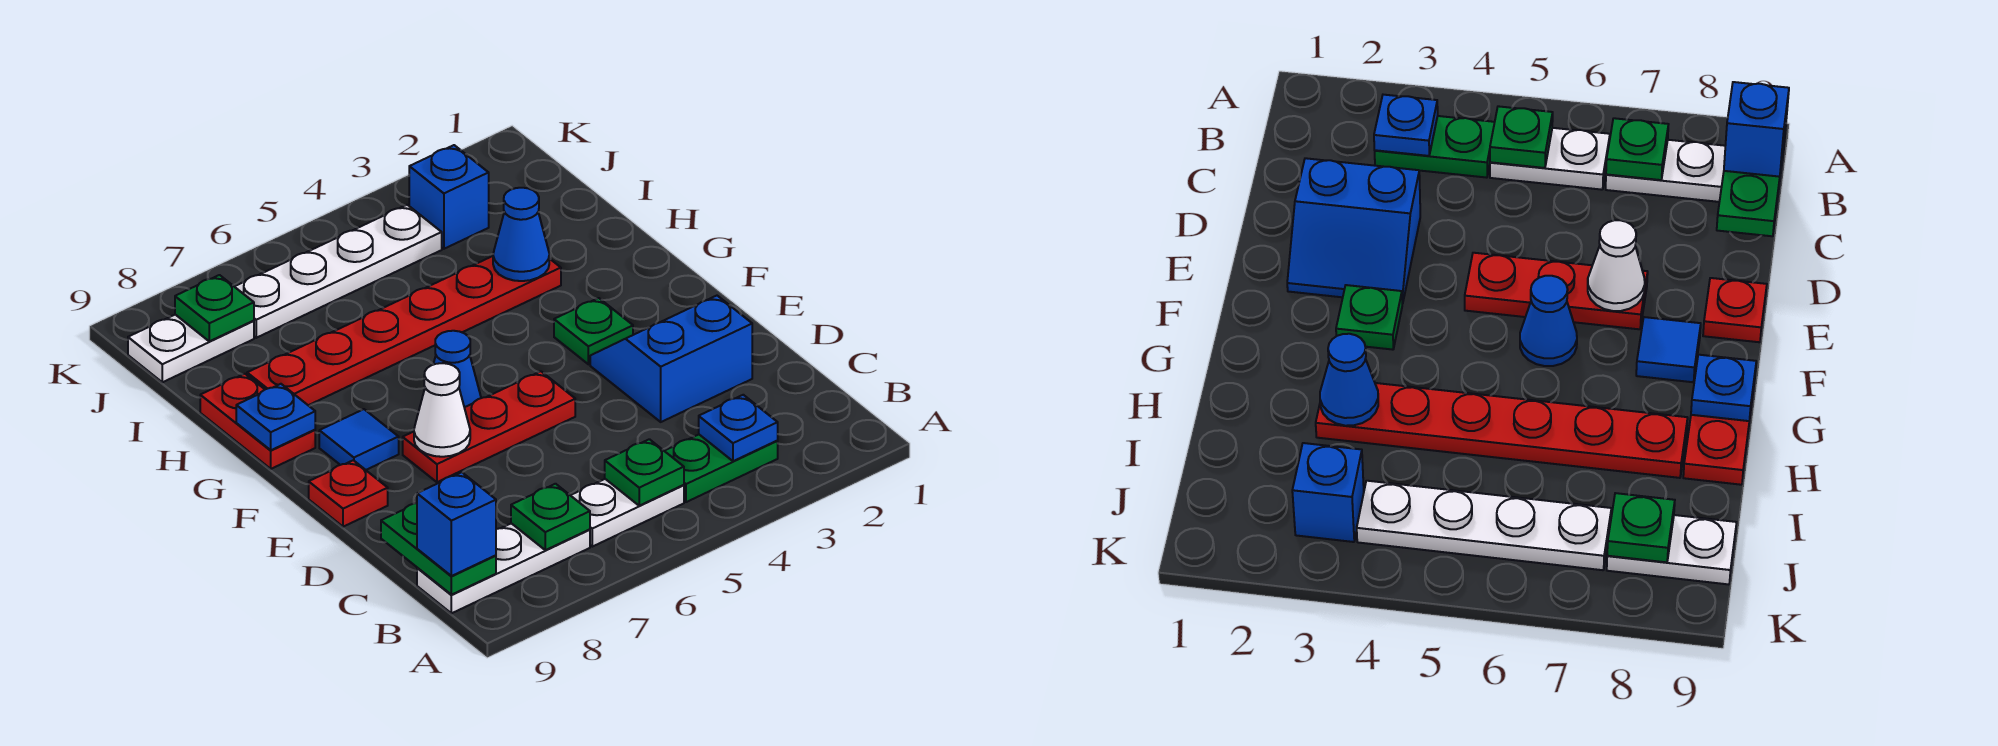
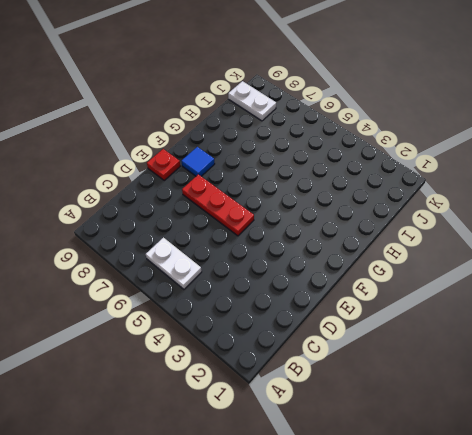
none -> green 1x2 plate [665,435,778,502]
none -> white 1x3 plate [417,523,590,613]
none -> blue 2x2 slope [590,296,752,422]

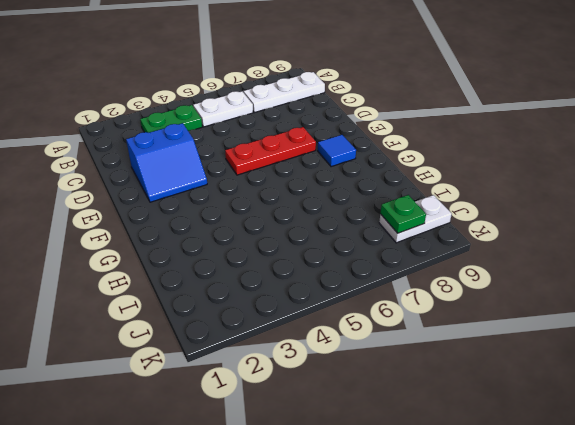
none -> red 1x1 plate [309,460,388,527]
none -> green 1x1 plate [554,298,633,364]
none -> blue 1x1 cone [433,331,481,407]

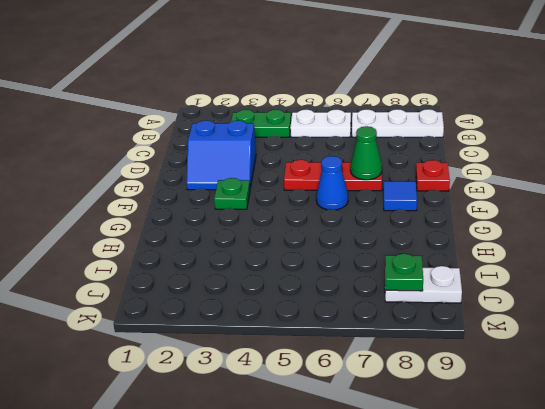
green 1x1 cone [350,126,382,180] -> white 1x1 cone [414,363,470,457]
none -> red 1x2 plate [200,374,315,469]
none -> red 1x6 plate [247,256,561,405]
none -> blue 1x1 brick [409,145,489,249]

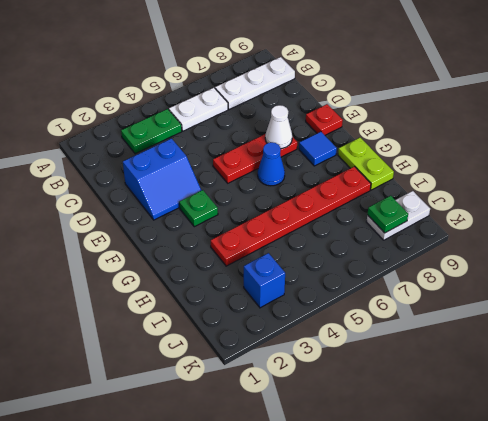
lime 1x2 plate [338,138,394,190] -> red 1x2 plate [200,374,315,469]
none -> white 1x4 plate [235,205,442,338]
none -> blue 1x1 plate [699,395,778,461]
none -> green 1x1 plate [605,439,684,506]

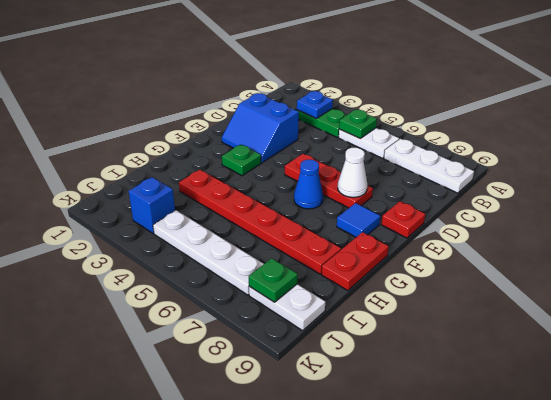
none -> green 1x1 plate [511,484,590,550]
none -> green 1x2 plate [381,503,496,595]
none -> blue 1x1 plate [236,384,315,450]

